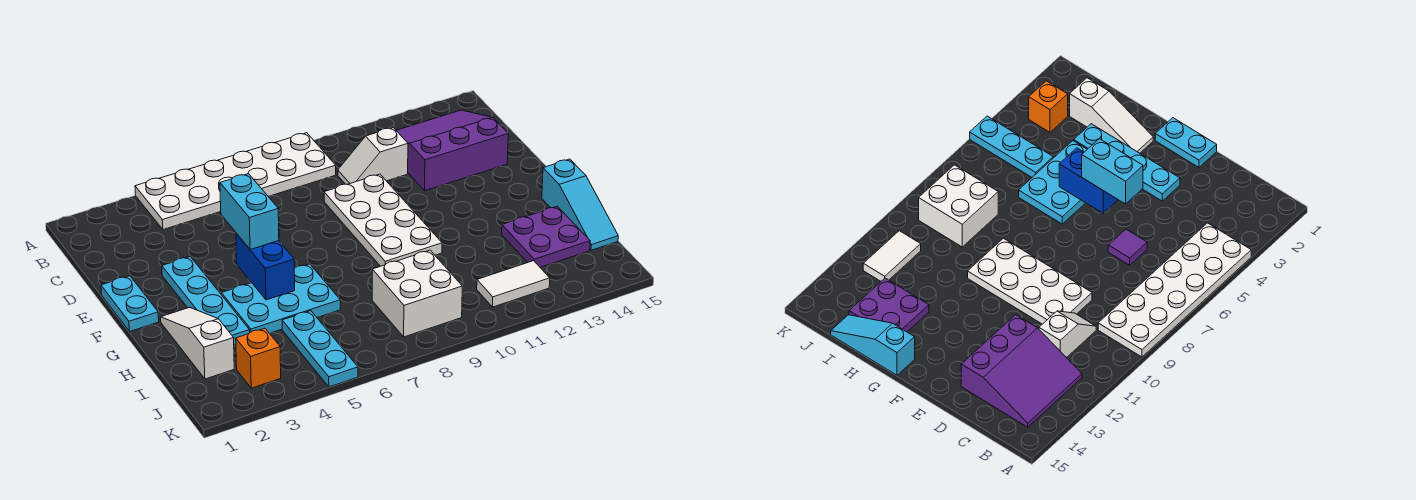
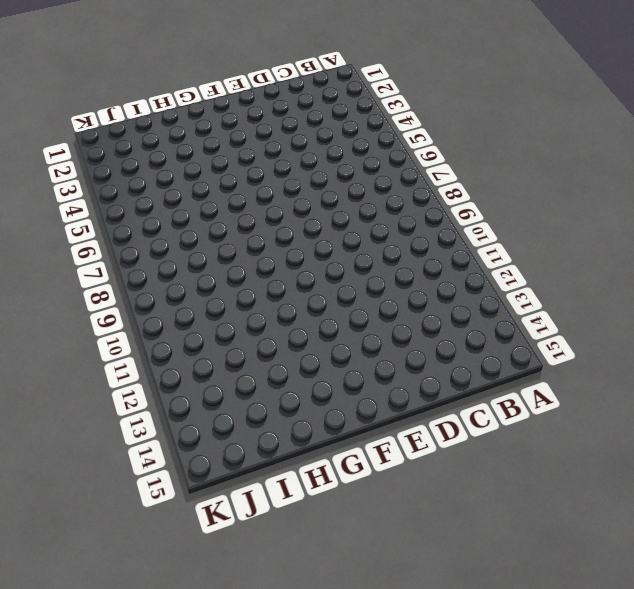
none -> white 2x6 plate [135,133,336,230]
none -> purple 3x3 slope [396,110,508,191]
none -> white 1x2 slope [338,128,408,184]

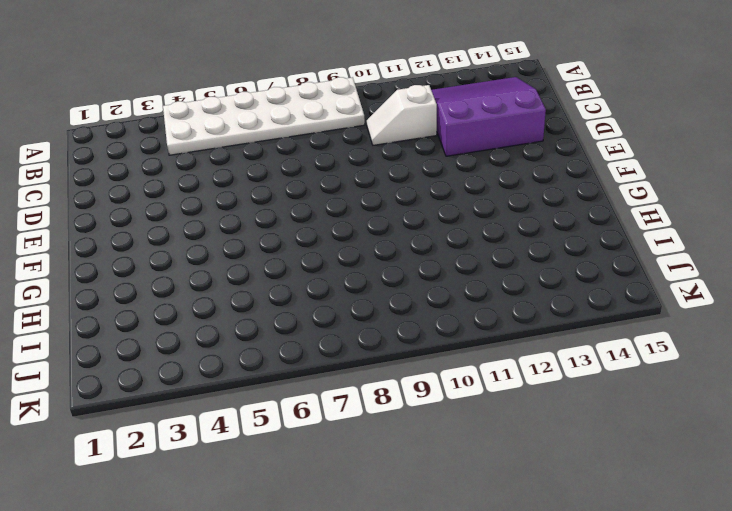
none -> purple 1x1 tile [1108,229,1147,265]
none -> white 2x4 plate [324,174,442,266]
none -> cyan 1x2 plate [101,276,159,332]

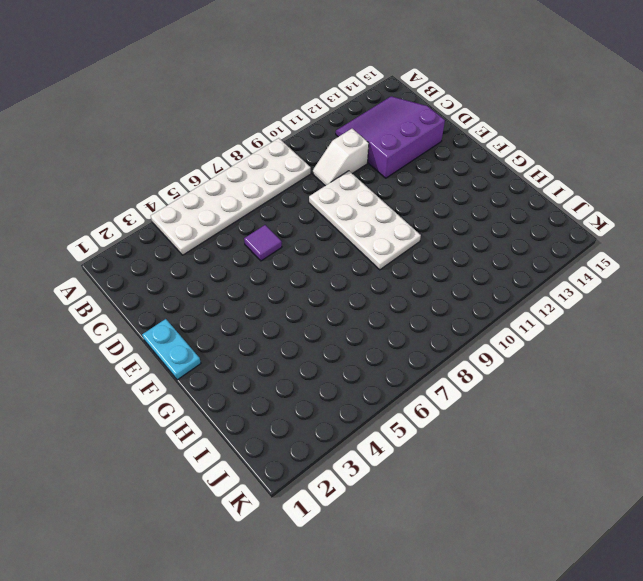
none -> cyan 1x4 plate [162,257,250,345]
none -> white 1x3 slope [161,307,234,379]
none -> cyan 2x3 plate [221,264,340,333]

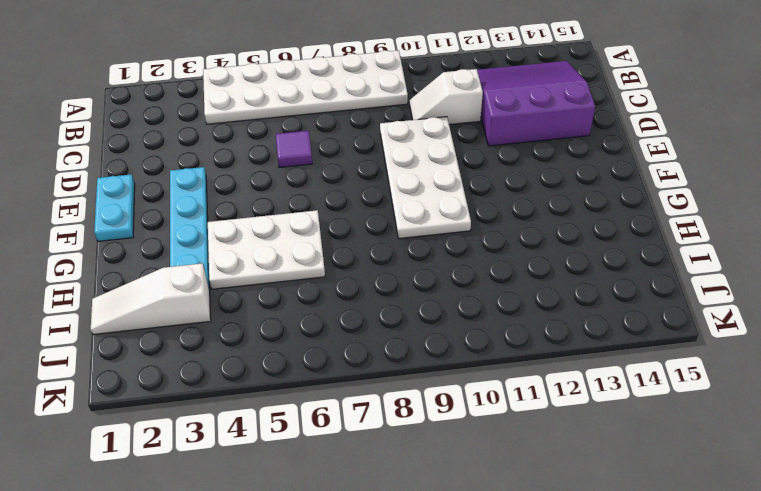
white 2x3 plate [208,210,325,289] -> cyan 2x3 plate [221,264,340,333]
white 1x3 slope [91,263,211,335] -> white 1x3 slope turned to [161,307,234,379]
none -> cyan 1x3 slope [542,159,618,250]
none -> purple 2x2 plate [502,206,590,267]
none -> cyan 1x3 plate [282,311,358,387]

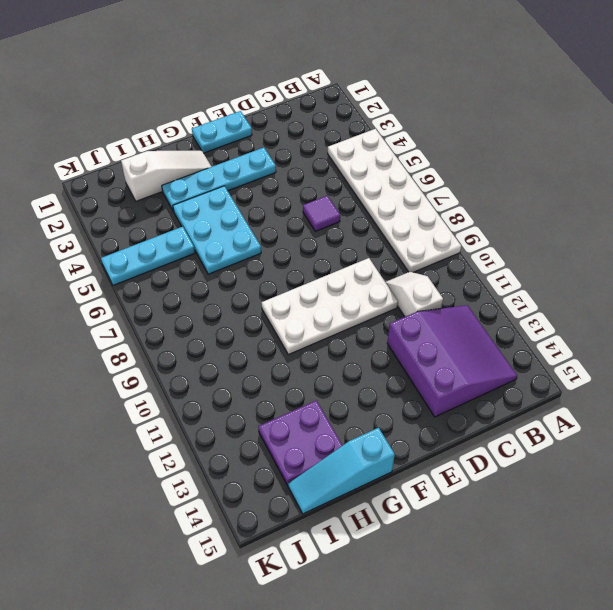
none -> white 2x2 brick [372,250,462,337]
none -> orange 1x1 brick [236,328,281,388]
none -> white 1x2 tile [477,261,550,307]

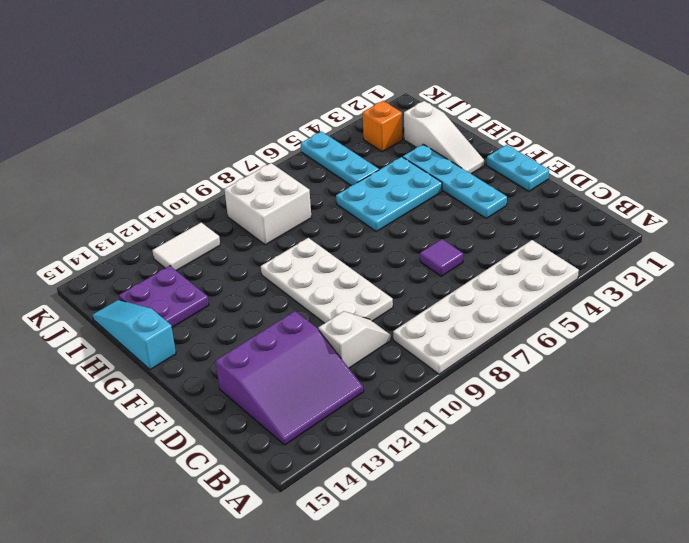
none -> blue 1x2 brick [236,233,295,300]
none -> cyan 1x2 brick [220,174,279,250]

